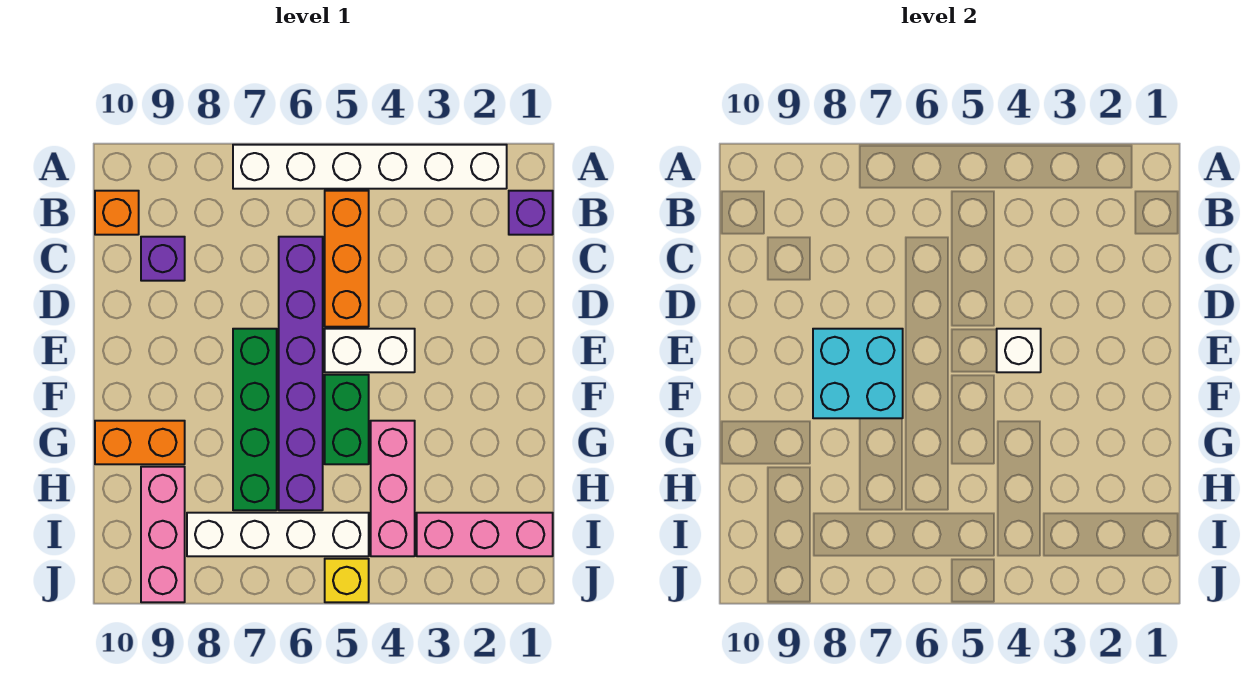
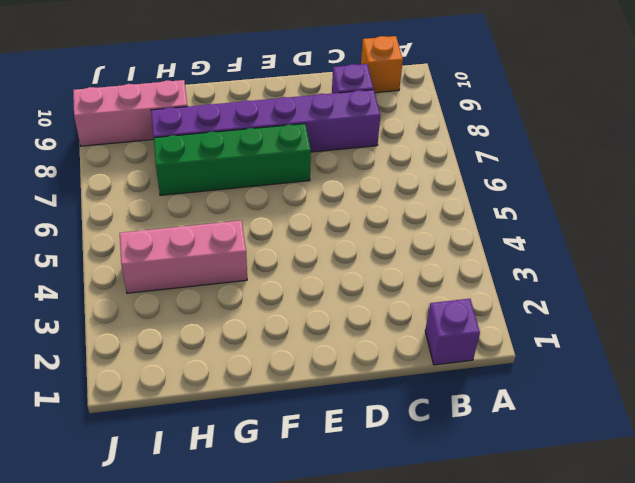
purple 1x6 brick [151,90,380,152] -> purple 1x6 brick moved to [279,237,323,510]
none -> white 1x6 brick [233,145,507,189]
none -> orange 1x3 brick [325,191,369,327]
none -> white 1x2 brick [325,329,415,372]

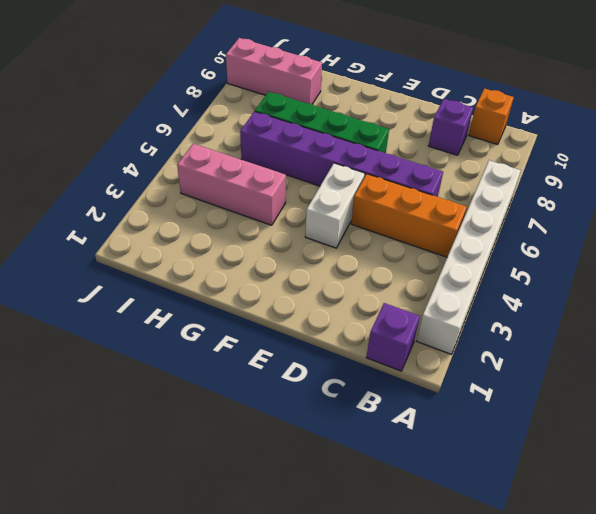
none -> green 1x2 brick [325,375,369,464]
none -> orange 1x2 brick [95,421,185,464]
none -> pink 1x3 brick [417,513,553,556]

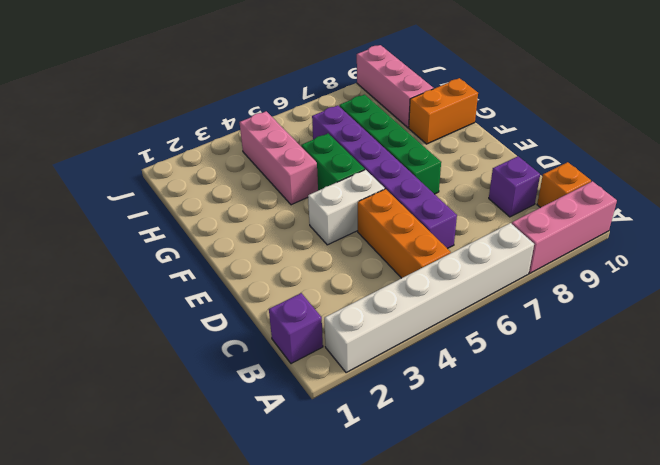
pink 1x3 brick [512,181,617,273] -> pink 1x3 brick moved to [417,513,553,556]
none -> white 1x4 brick [187,513,369,556]
none -> yellow 1x1 brick [325,559,369,602]
none -> white 1x1 brick [997,329,1041,372]

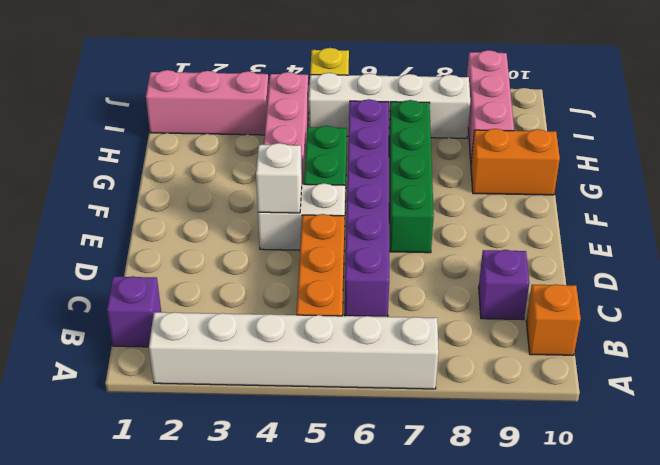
none -> cyan 2x2 brick [813,329,903,418]

